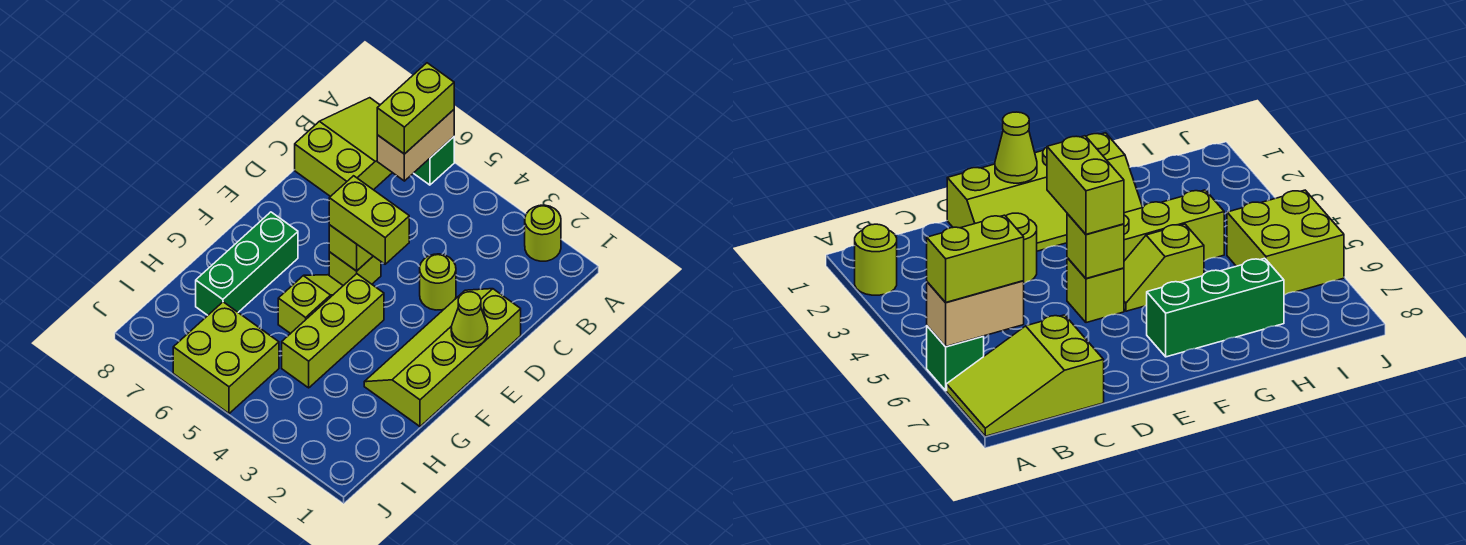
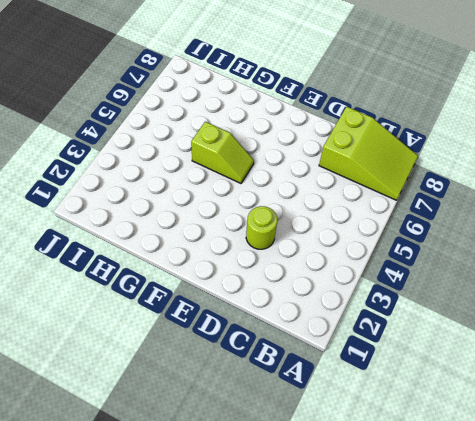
none -> lime 1x1 round brick [525,205,561,261]
none -> green 1x1 brick [414,137,454,185]
none -> lime 2x4 slope [364,289,521,426]

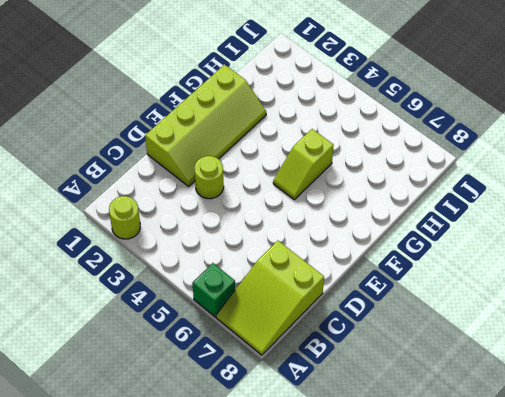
none -> lime 1x1 brick [329,252,381,286]
none -> lime 1x3 brick [282,274,384,388]
none -> green 1x3 brick [196,212,298,315]

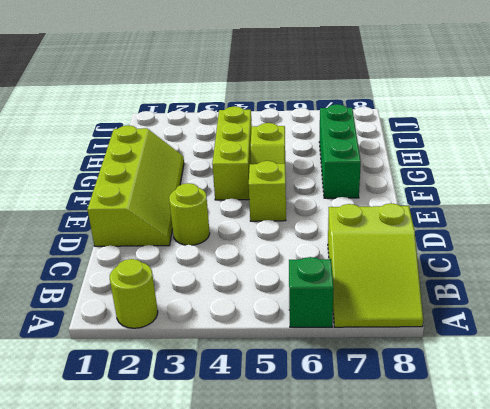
none -> lime 2x2 brick [173,302,279,414]
none -> tan 1x2 brick [377,110,454,181]
none -> lime 1x1 cone [451,292,488,347]

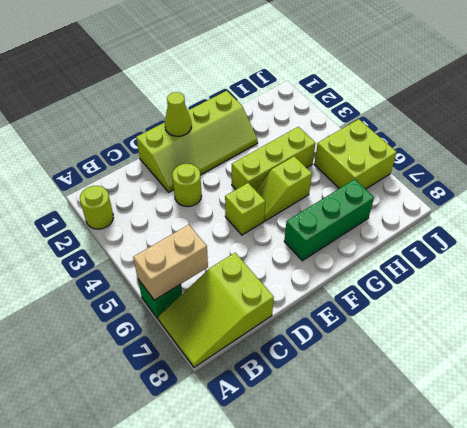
none -> lime 1x1 brick [329,225,373,271]
none -> lime 1x2 brick [377,63,454,154]
none -> lime 1x2 brick [329,176,409,264]

